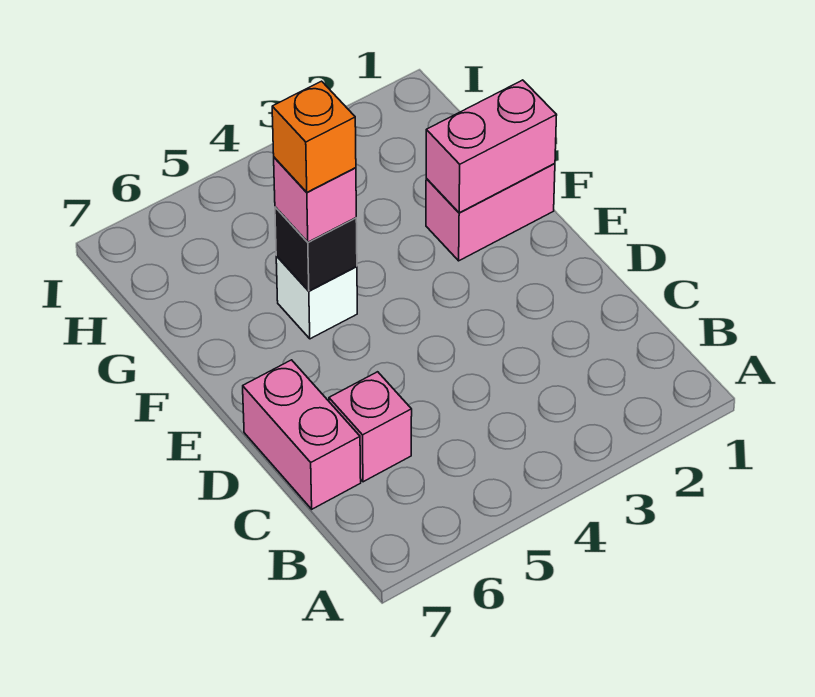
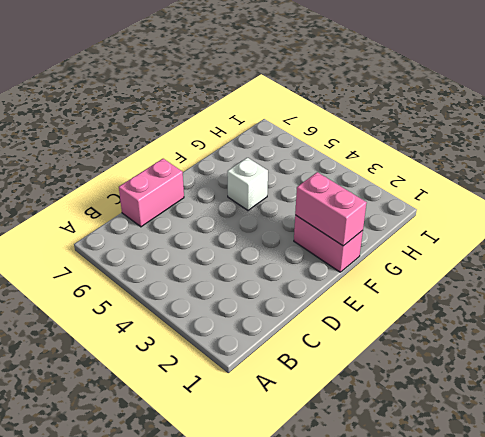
none -> pink 1x1 brick [329,372,412,482]
none -> black 1x1 brick [275,207,357,291]

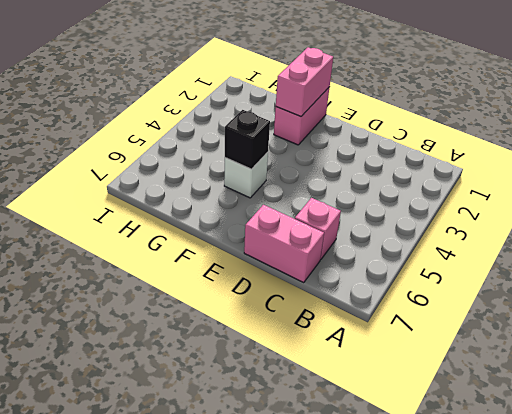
none -> pink 1x1 brick [274,157,356,242]
none -> orange 1x1 brick [272,81,356,192]

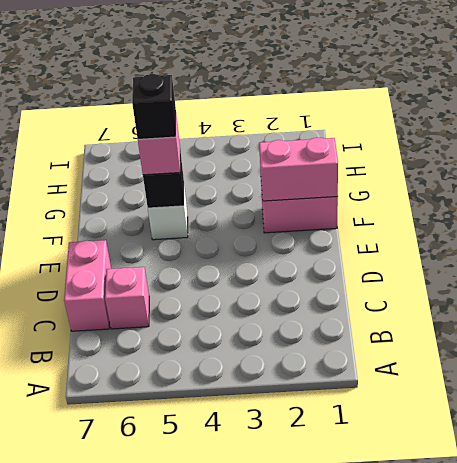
black 1x1 brick [132,74,176,139] -> orange 1x1 brick [272,81,356,192]

